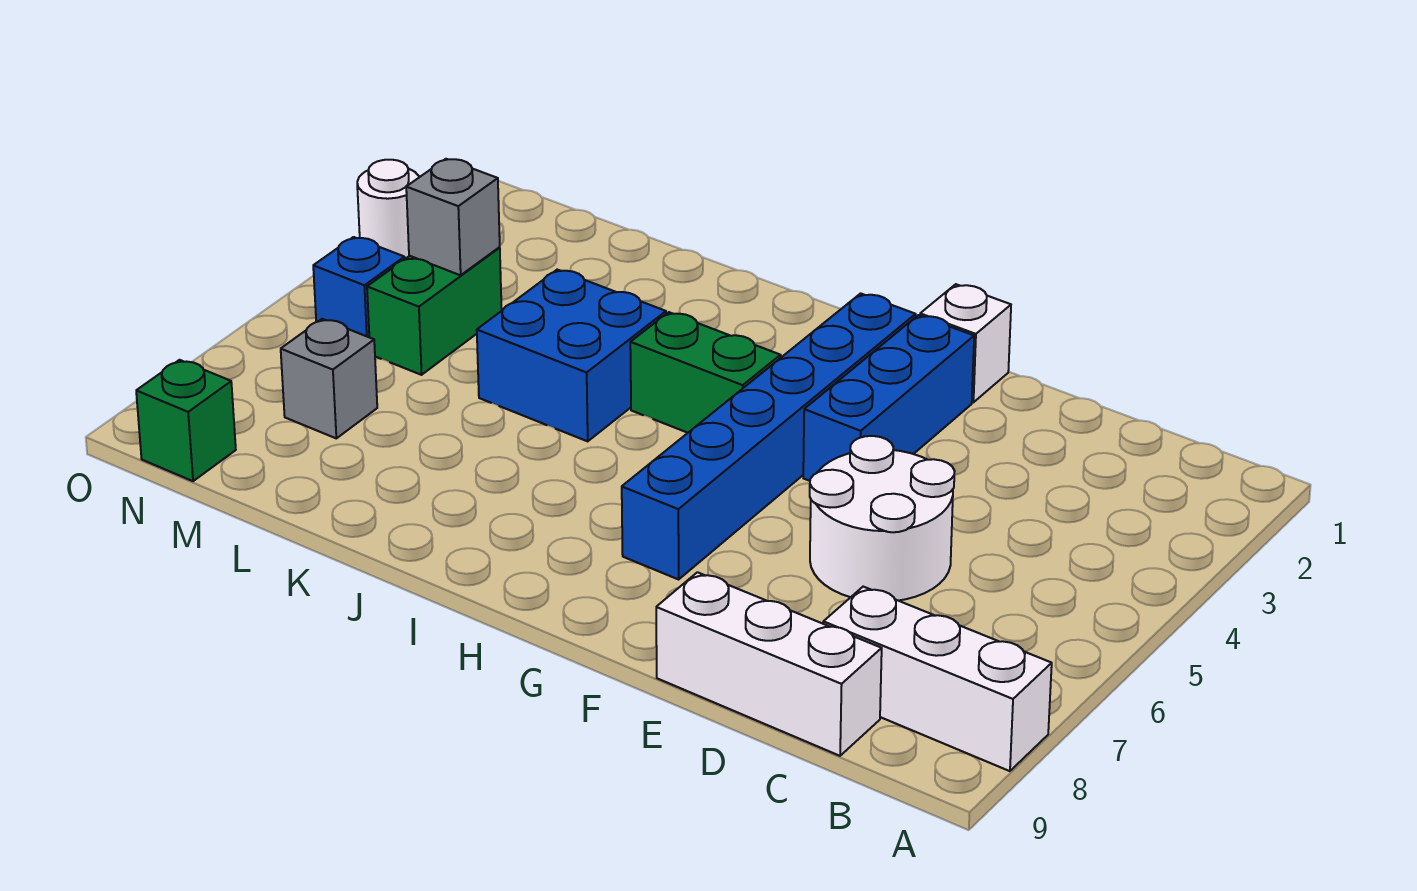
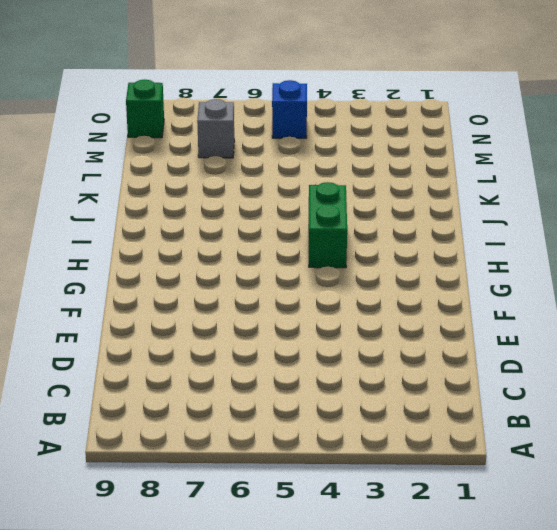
none -> white 1x3 brick [823,587,1052,771]
none -> white 1x3 brick [656,572,882,756]
none -> white 2x2 round brick [810,436,955,601]

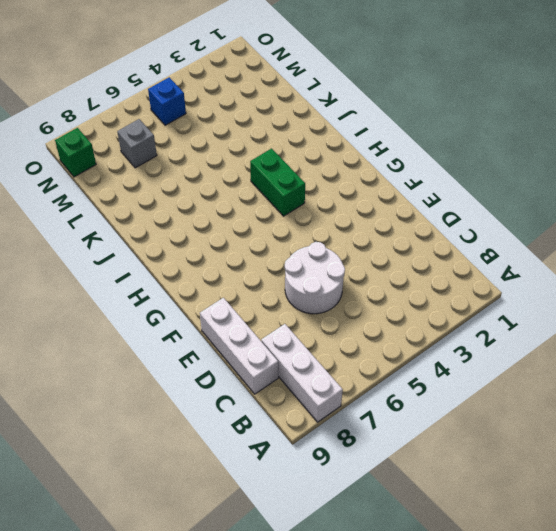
none -> white 1x1 brick [920,284,1011,402]
none -> blue 1x3 brick [803,315,974,481]
none -> blue 1x6 brick [622,293,916,579]

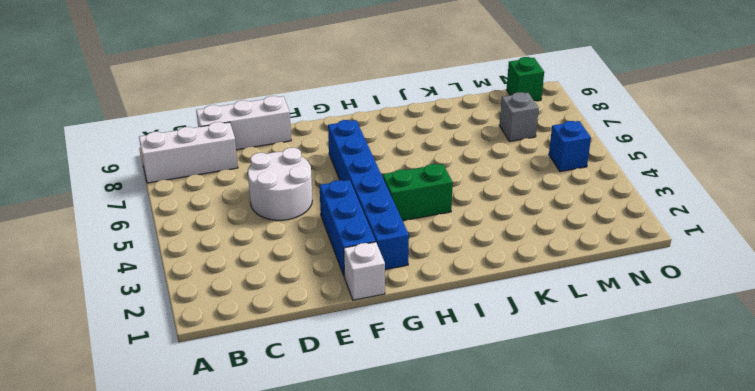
none -> blue 2x2 brick [477,270,666,441]
none -> green 1x2 brick [367,248,502,375]
none -> white 1x1 round brick [357,160,419,259]

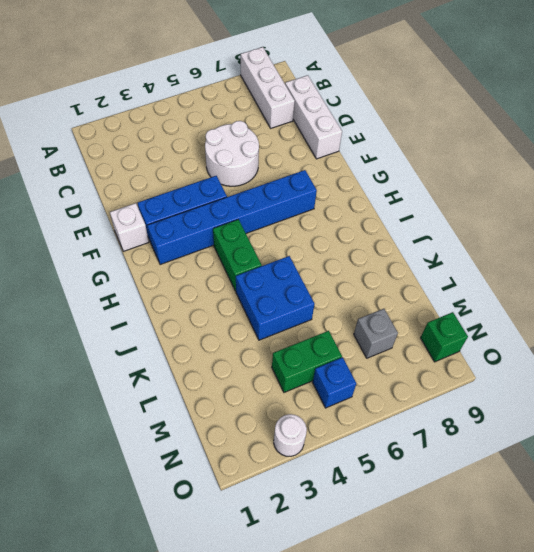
none -> grey 1x1 brick [406,159,500,275]

